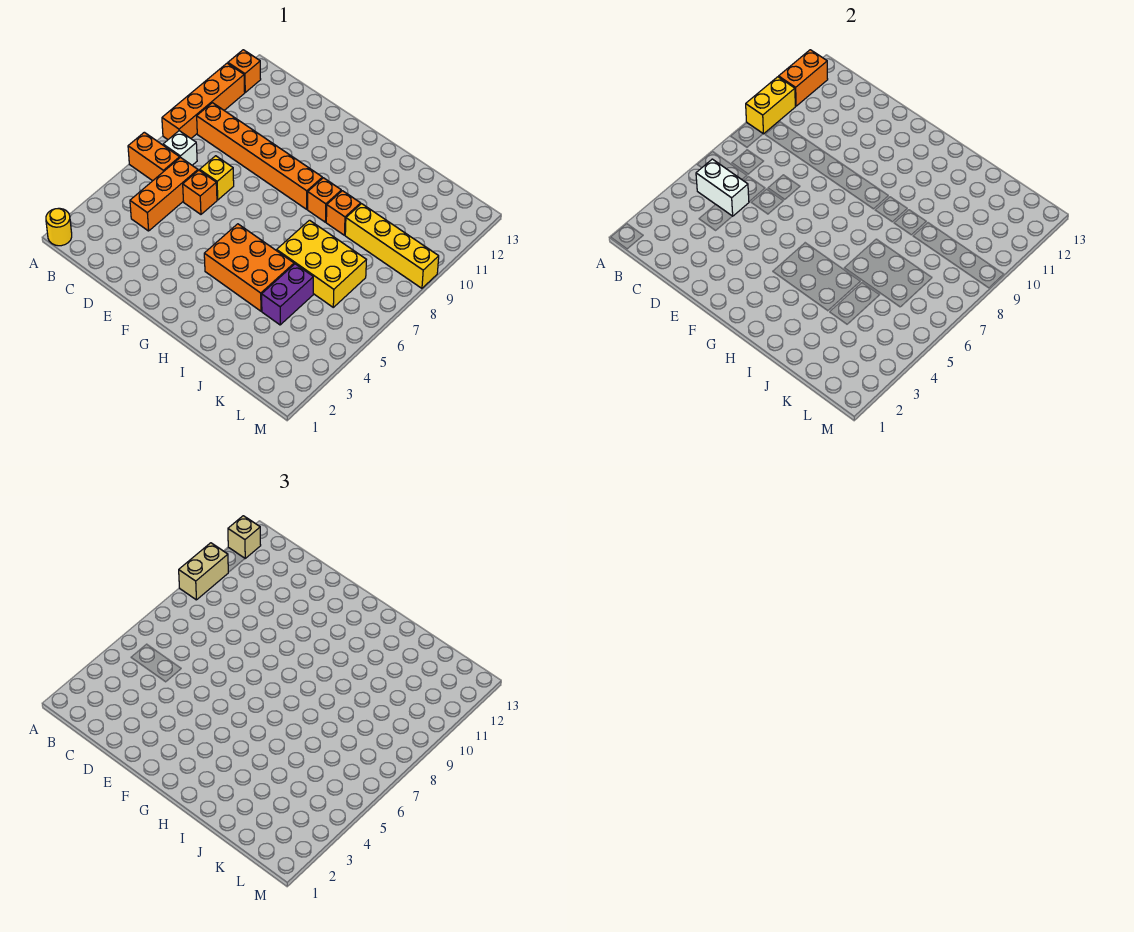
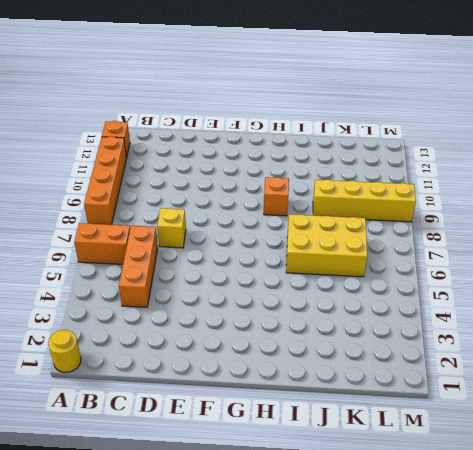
none -> white 1x1 brick [163,131,197,165]
none -> orange 1x6 brick [197,103,322,209]
none -> orange 1x1 brick [183,170,217,214]

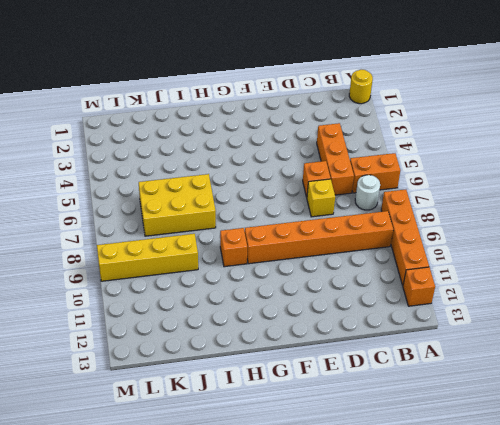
white 1x1 round brick [355,175,380,210] -> white 1x1 brick [163,131,197,165]
none -> orange 2x3 brick [204,224,294,311]
none -> orange 1x1 brick [326,191,361,235]
none -> purple 1x2 brick [262,264,313,325]

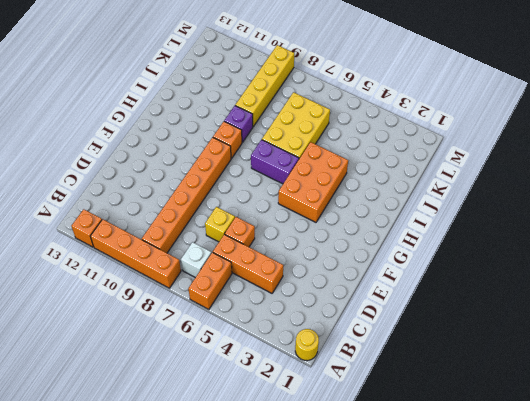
purple 1x2 brick [251,140,299,184] -> purple 1x2 brick moved to [262,264,313,325]
purple 1x1 brick [224,106,253,142] -> orange 1x1 brick [326,191,361,235]
none -> yellow 1x2 brick [746,77,795,134]
none -> orange 1x2 brick [779,50,828,106]
none -> white 1x2 brick [696,159,749,216]

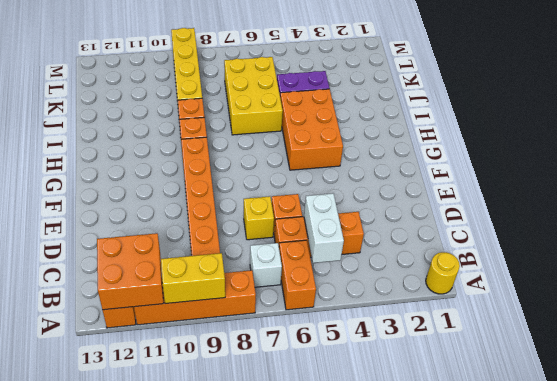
orange 2x2 brick [97,233,163,310] -> orange 1x2 brick [779,50,828,106]
none -> tan 1x2 brick [179,543,228,600]
none -> tan 1x1 brick [228,516,261,558]

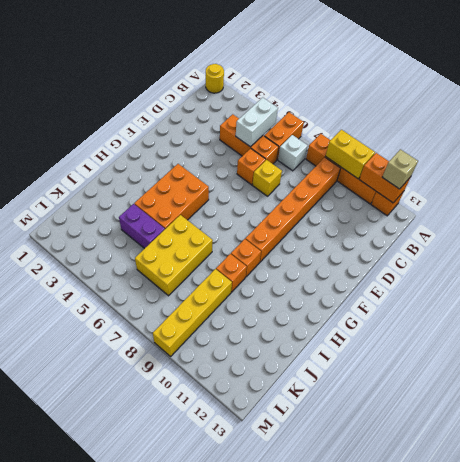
none -> tan 1x2 brick [179,543,228,600]

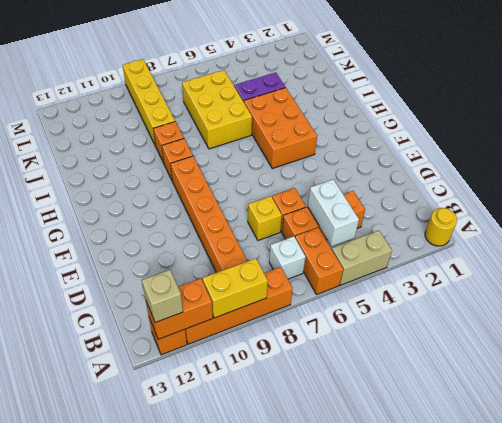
tan 1x2 brick [332,231,392,285] -> tan 1x2 brick moved to [179,543,228,600]

